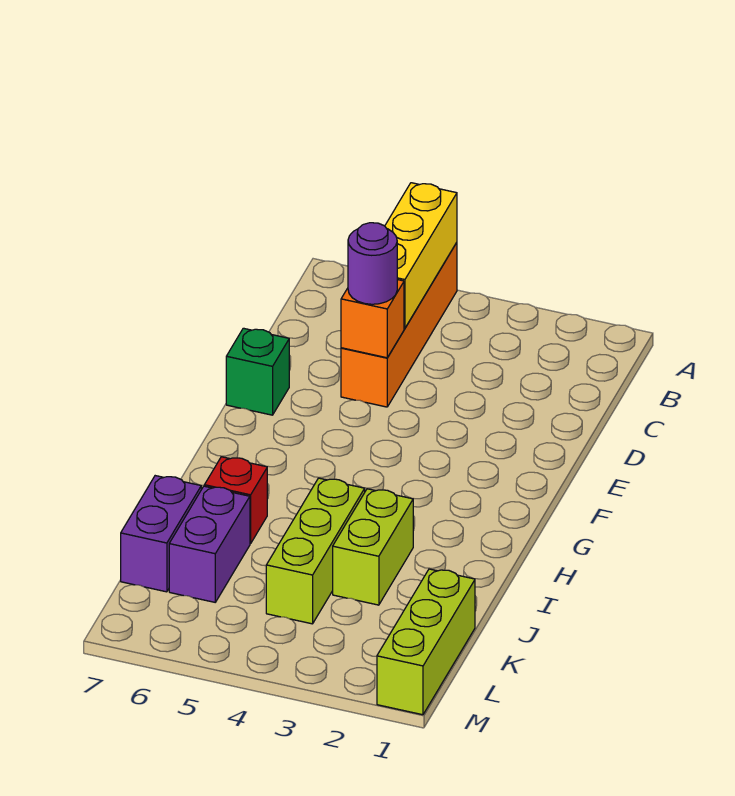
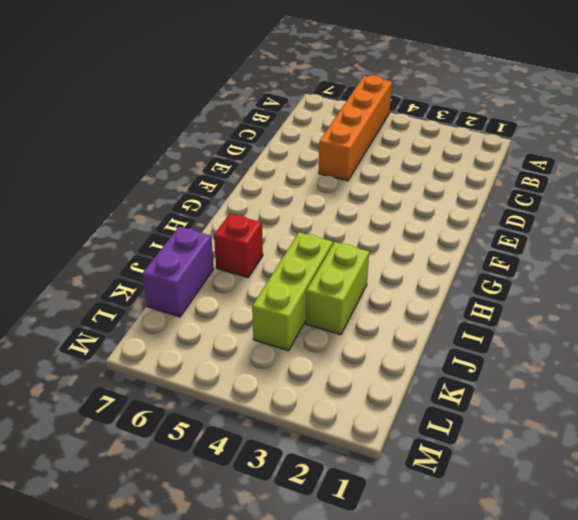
none -> green 1x1 brick [226,328,289,415]
none -> purple 1x2 brick [169,486,250,602]

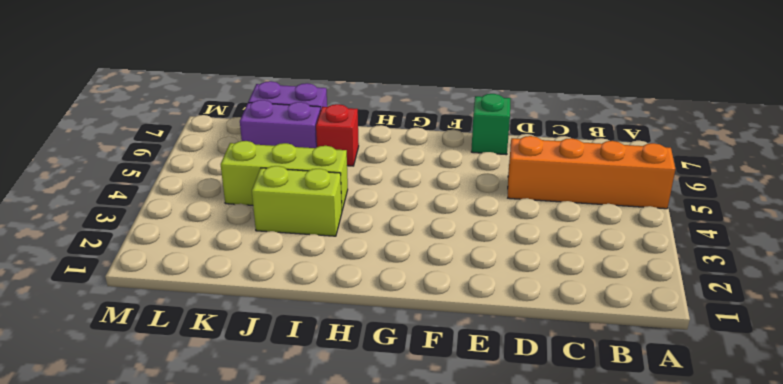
none -> lime 1x3 brick [377,569,475,715]
none -> yellow 1x3 brick [385,183,457,328]

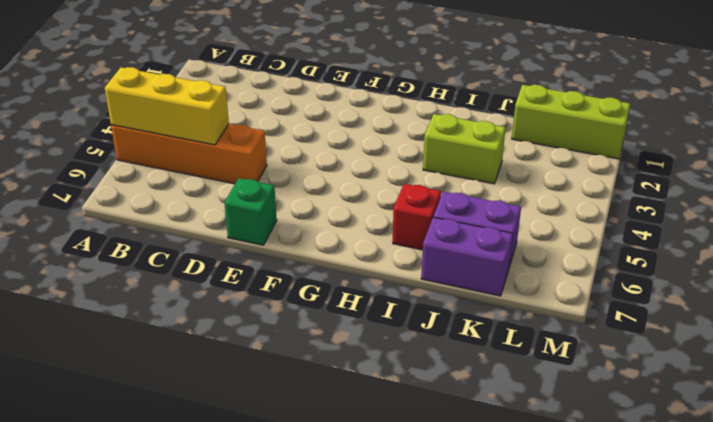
none -> lime 1x3 brick [266,478,365,624]
none -> orange 1x1 brick [341,280,404,358]

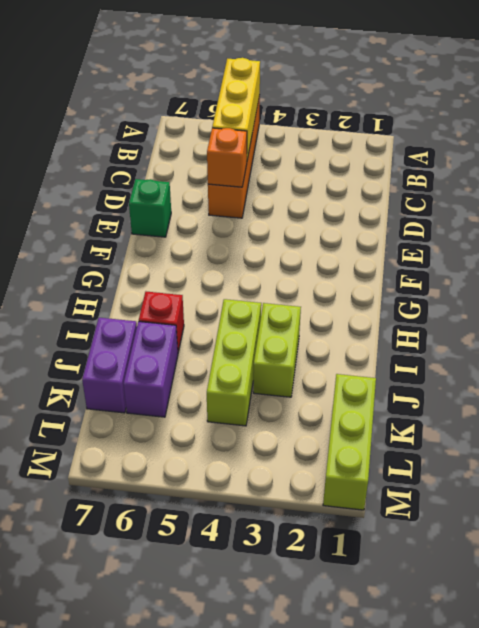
none -> purple 1x1 round brick [348,223,397,304]

